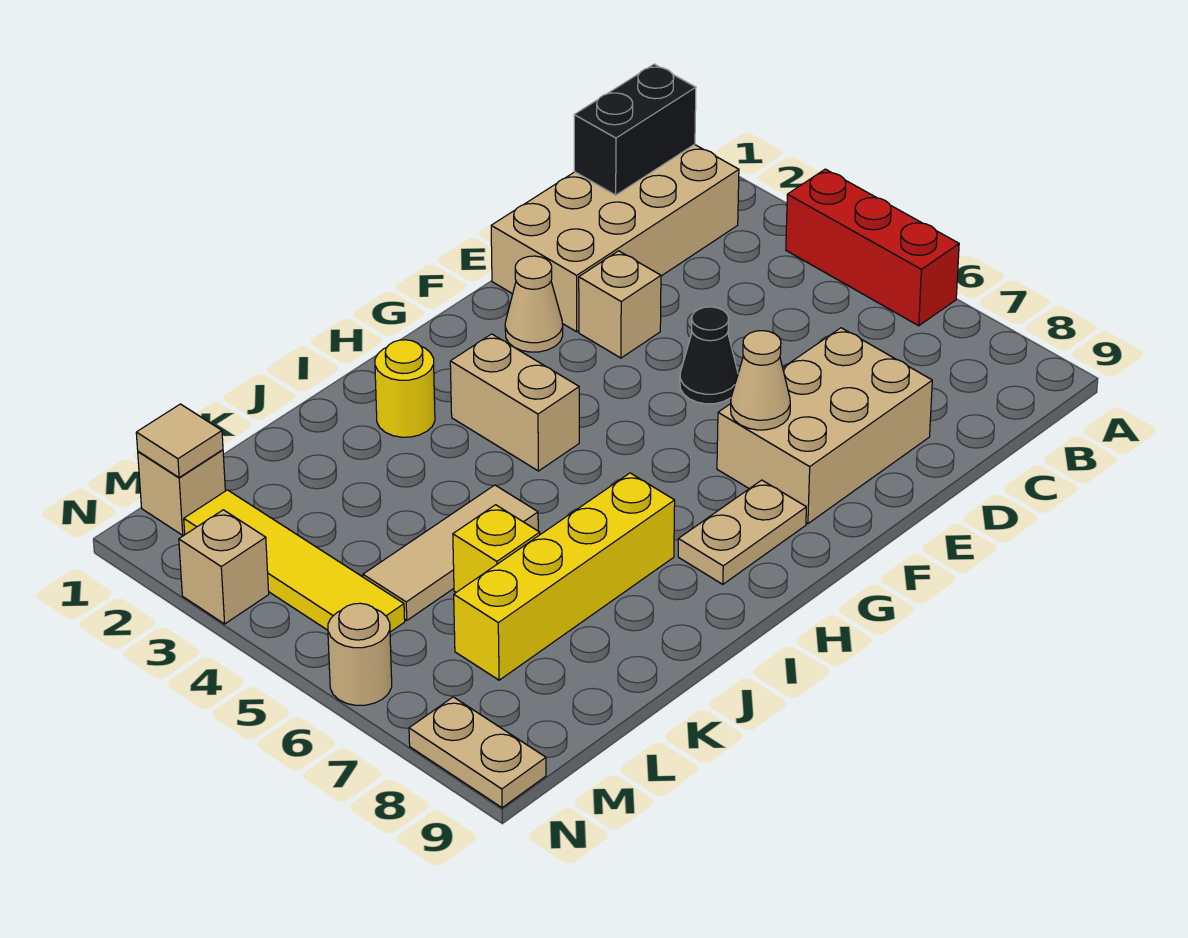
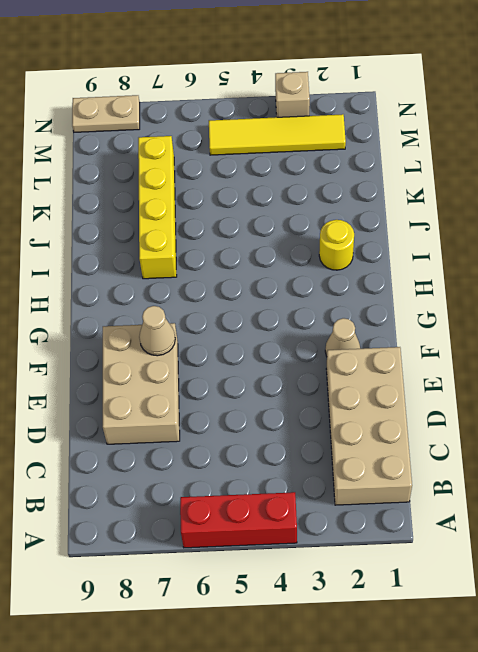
none -> tan 1x1 brick [579,251,661,358]
none -> black 1x1 cone [680,307,738,404]
none -> tan 1x2 plate [678,480,806,584]

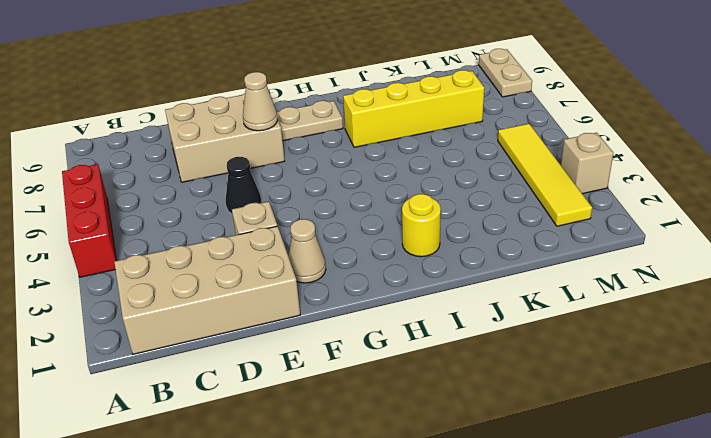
none -> tan 1x2 brick [450,334,579,471]
none -> tan 1x3 tile [363,485,538,620]
none -> yellow 1x1 brick [453,505,540,592]

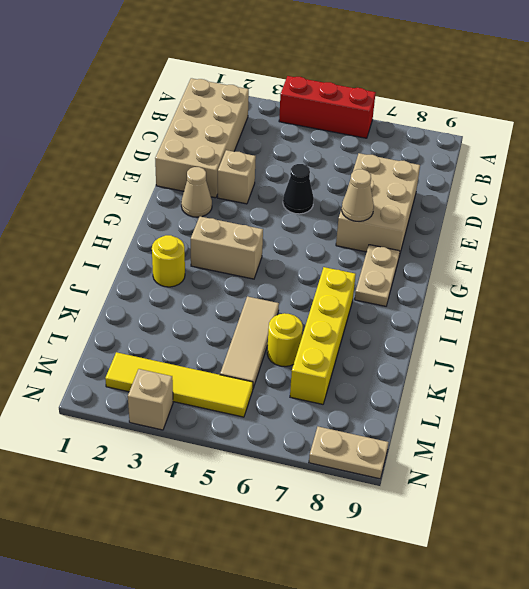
yellow 1x1 round brick [267,313,303,367] -> yellow 1x1 brick [453,505,540,592]
none -> tan 1x1 brick [138,450,225,535]
none -> tan 1x1 round brick [328,603,392,705]
none -> black 1x2 brick [574,64,696,195]

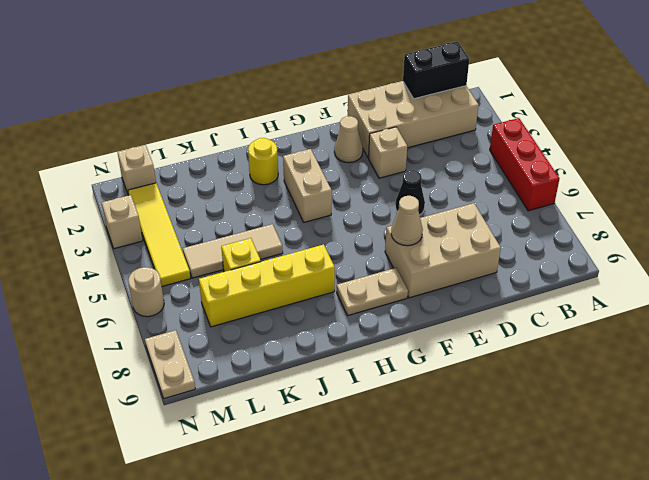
none -> tan 1x1 tile [136,404,223,478]

